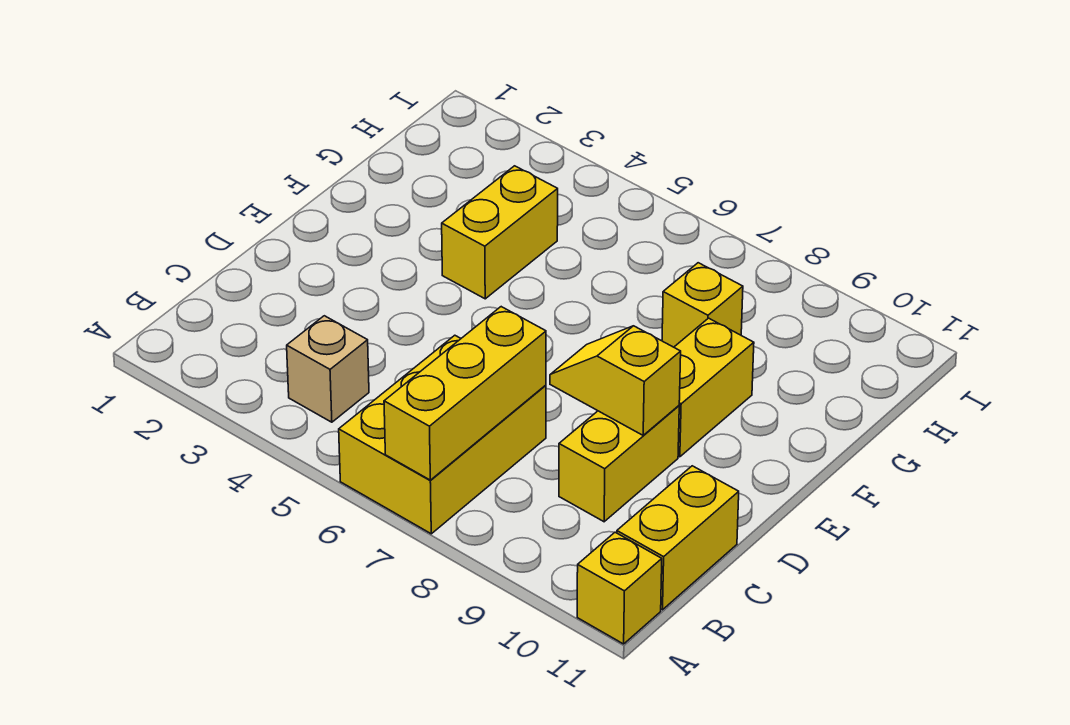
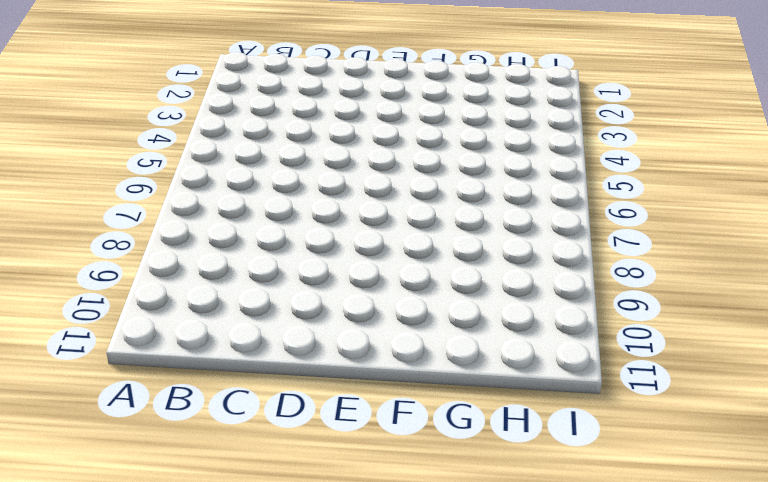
none -> yellow 2x3 brick [339,335,546,534]
none -> yellow 1x1 brick [577,532,662,644]

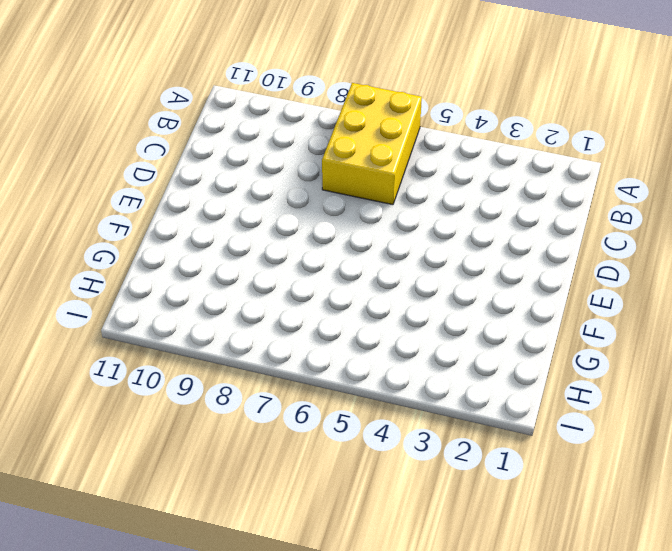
none -> yellow 1x1 brick [577,532,662,644]
none -> tan 1x1 brick [287,316,369,422]

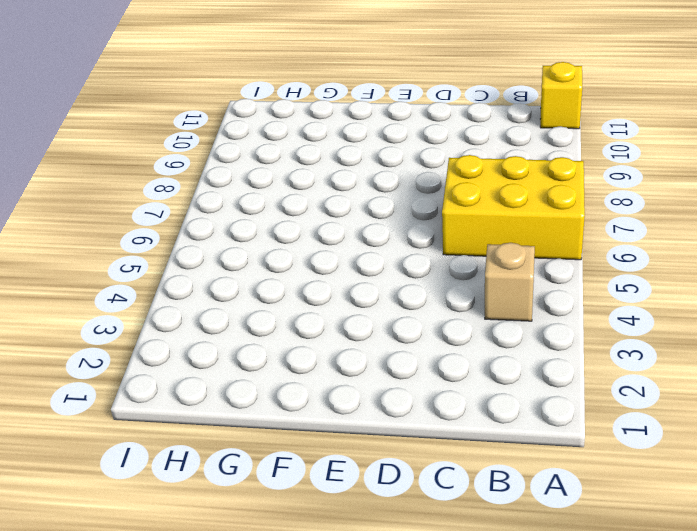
none -> yellow 1x2 brick [617,466,739,610]
none -> yellow 1x2 brick [559,406,679,522]

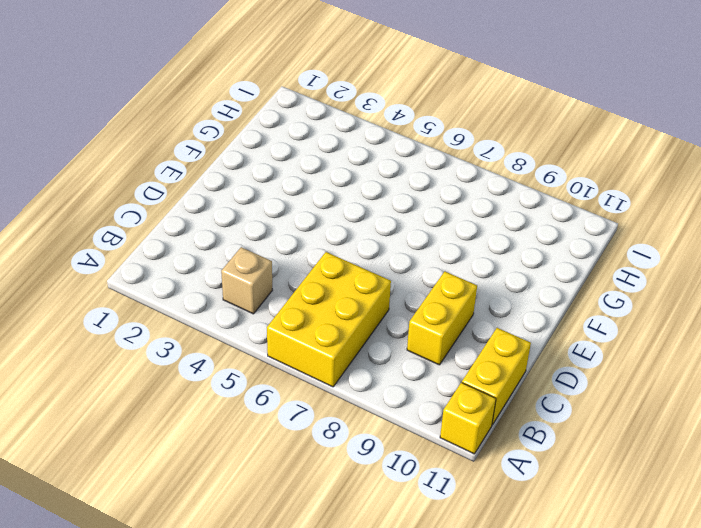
none -> yellow 1x2 brick [674,318,754,457]
none -> yellow 1x2 brick [442,166,558,299]

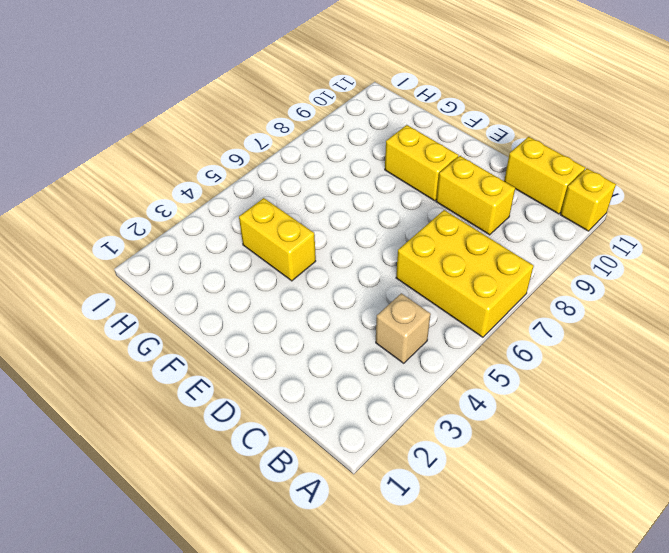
none -> yellow 1x1 brick [662,263,743,347]
none -> yellow 1x3 brick [384,307,546,480]

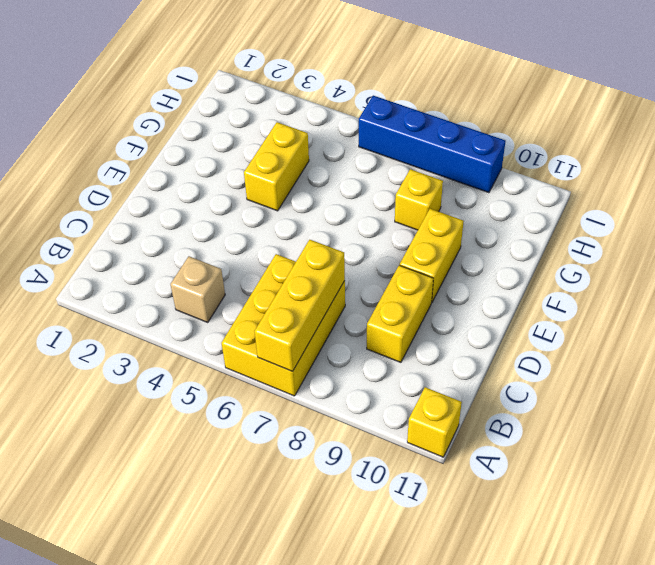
blue 1x4 brick [359,96,506,193] -> none
none -> yellow 1x2 brick [617,466,739,610]
none -> yellow 1x2 slope [550,326,681,435]

